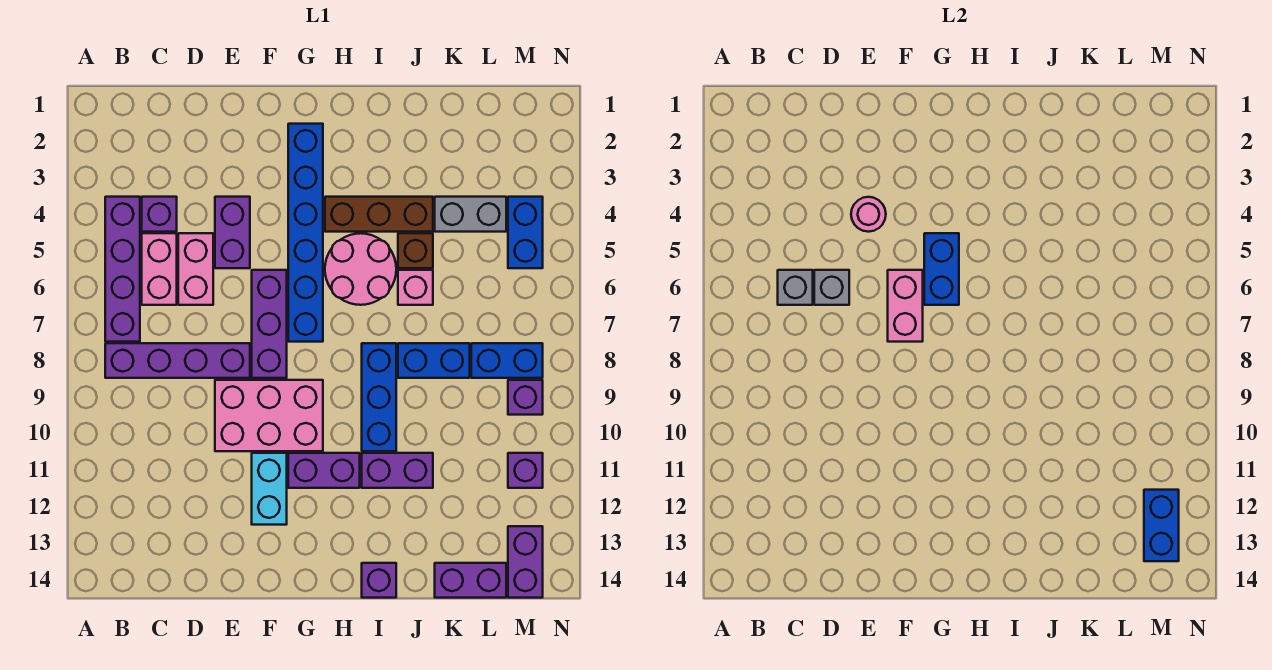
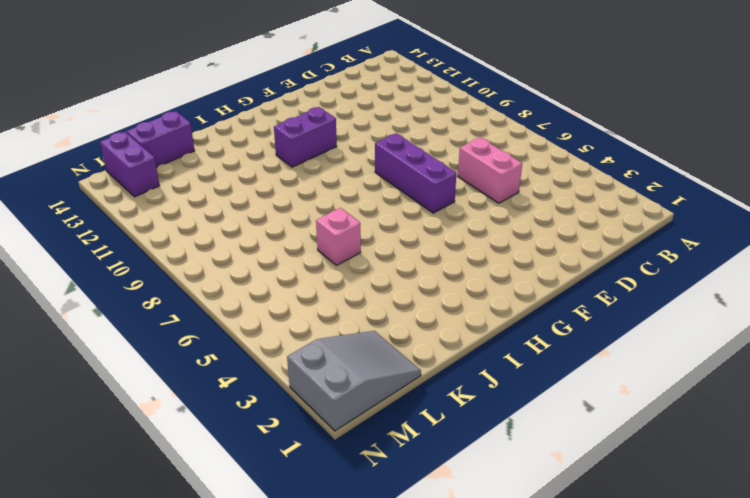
grey 2x3 slope [287,331,421,431] -> none
none -> purple 1x4 brick [105,197,140,342]
none -> purple 1x4 brick [105,343,250,378]
none -> purple 1x1 brick [142,197,177,232]
none -> pink 1x2 brick [142,233,177,305]

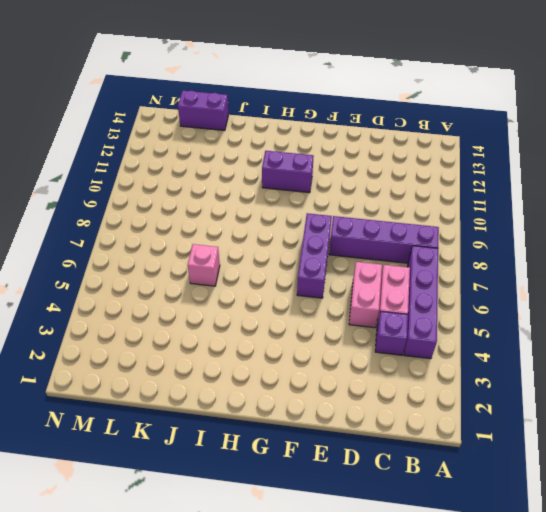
none -> purple 1x2 brick [215,197,250,268]
none -> pink 2x3 brick [215,380,323,451]
none -> cyan 1x2 brick [252,453,287,525]
none -> blue 1x6 brick [288,124,323,342]

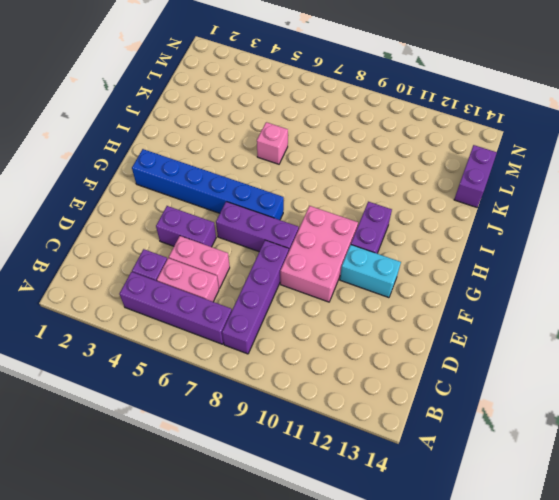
none -> brown 1x3 brick [325,197,433,232]
none -> pink 2x2 round brick [325,233,396,305]
none -> blue 1x3 brick [362,343,396,451]
none -> purple 1x2 brick [362,453,433,488]

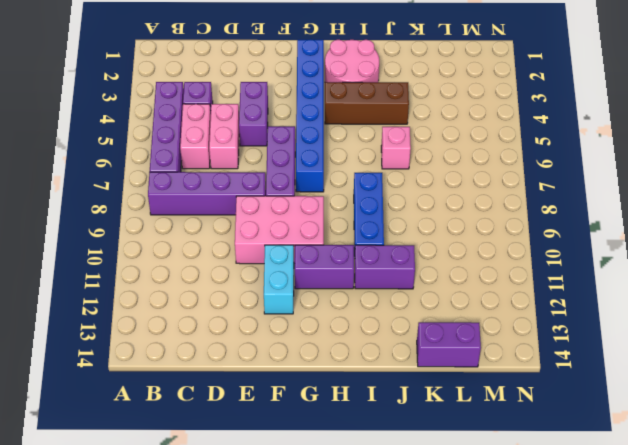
pink 2x2 round brick [325,40,379,82] -> pink 2x2 round brick moved to [325,233,396,305]
none -> purple 1x1 brick [362,563,396,598]
none -> brown 1x1 brick [398,233,433,268]
none -> blue 1x2 brick [398,343,470,378]
none -> grey 1x2 brick [435,197,506,232]

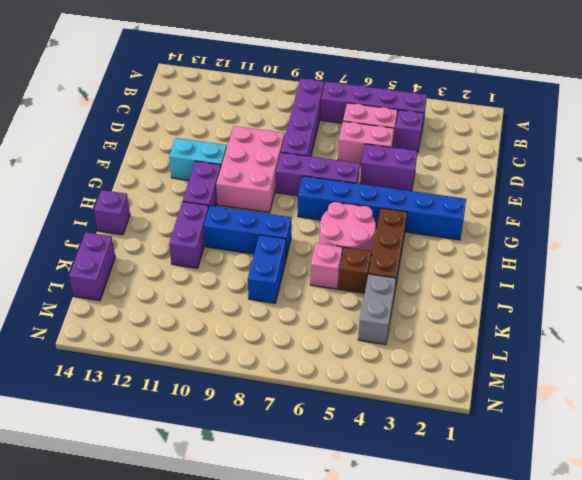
none -> blue 1x2 brick [471,343,543,378]
none -> blue 1x2 brick [508,197,543,268]
none -> purple 1x1 brick [508,380,543,415]
none -> purple 1x1 brick [508,453,543,488]

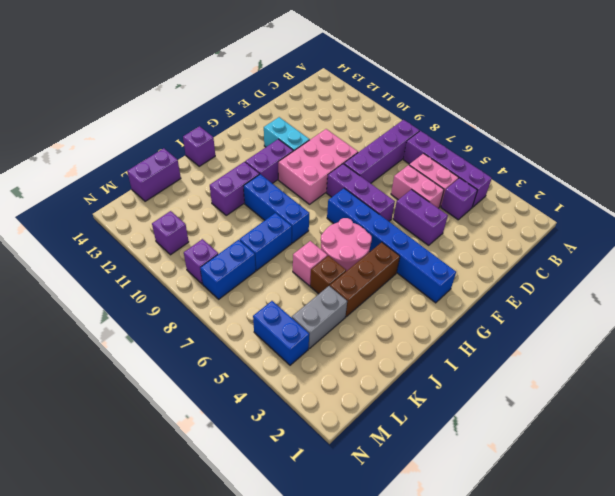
none -> purple 1x2 brick [508,526,543,598]
none -> grey 1x1 brick [778,270,813,305]
none -> grey 1x1 brick [814,270,849,305]
none -> pink 1x1 round brick [851,197,886,232]

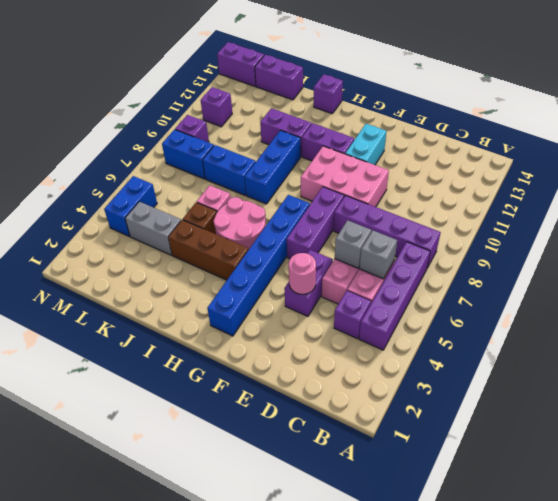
purple 1x2 brick [217,42,264,86] -> purple 1x2 brick turned to [508,526,543,598]
none -> pink 1x2 brick [888,270,923,342]
none -> blue 1x2 brick [924,233,959,305]
none -> blue 1x2 brick [1144,490,1179,561]

